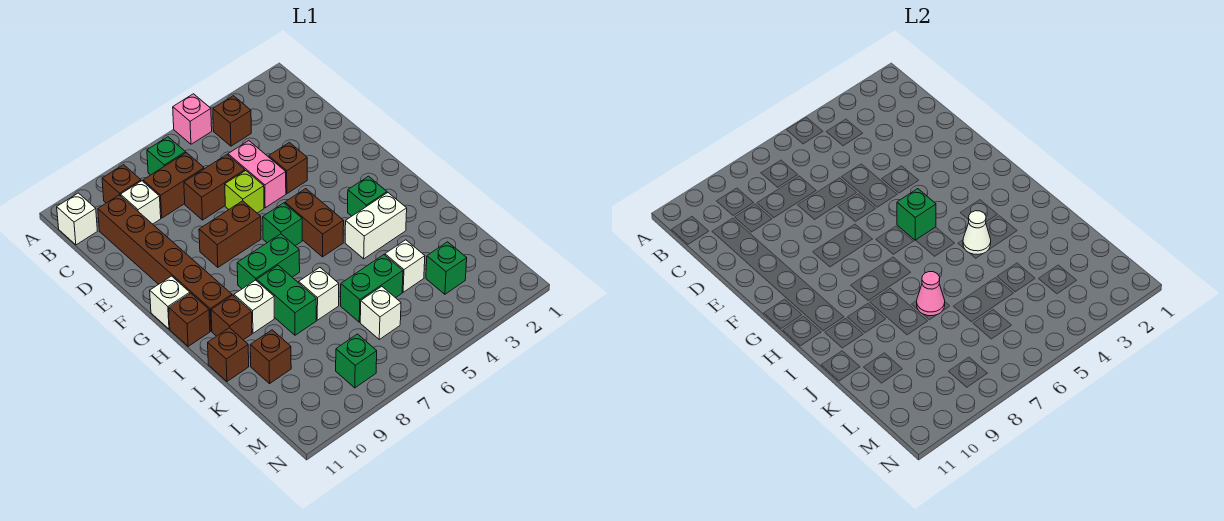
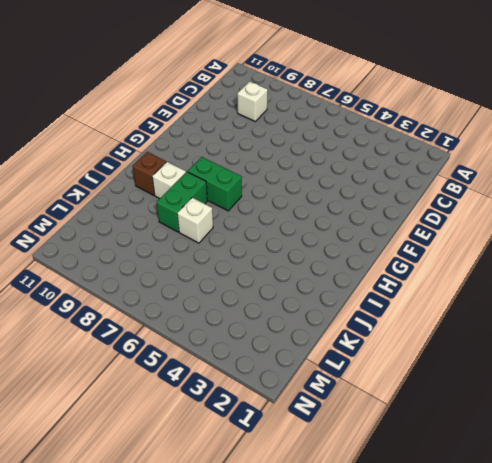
none -> pink 1x1 brick [173,94,212,144]
none -> brown 1x1 brick [213,96,251,146]
none -> green 1x1 brick [147,137,186,175]
none -> brown 1x1 brick [102,165,141,203]

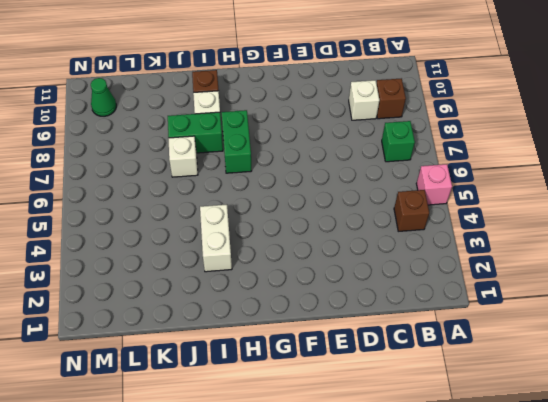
green 1x1 cone [91,78,116,116] -> none
none -> white 1x1 brick [57,193,97,245]
none -> brown 1x2 brick [143,153,204,218]
none -> brown 1x6 brick [98,195,232,331]
none -> pink 1x2 brick [228,141,286,208]

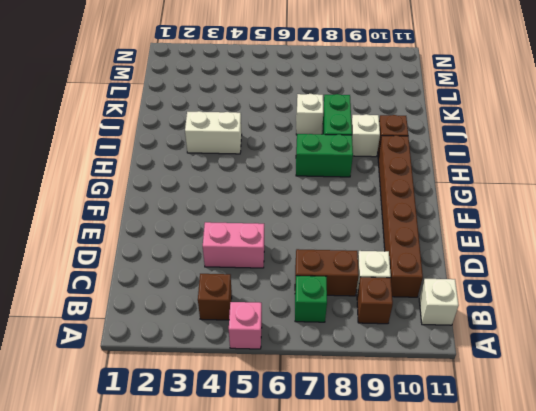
pink 1x2 brick [203,222,264,268] -> pink 1x2 brick turned to [228,141,286,208]
none -> brown 1x2 brick [184,155,245,220]
none -> brown 1x1 brick [269,142,307,194]
none -> lime 1x1 brick [225,171,264,213]
none -> brown 1x2 brick [199,201,261,267]

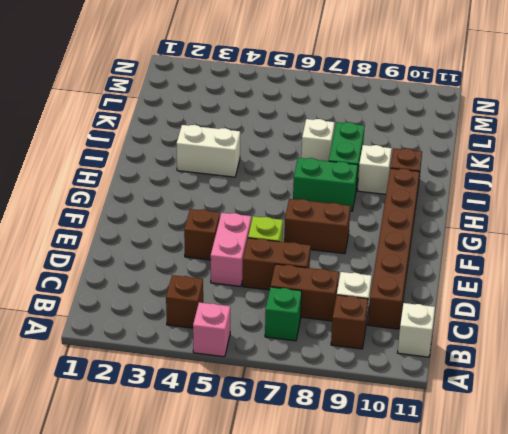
none -> brown 1x2 brick [285,189,344,257]
none -> green 1x1 brick [263,203,302,246]
none -> white 1x1 brick [150,276,190,329]
none -> green 1x1 brick [348,176,387,216]

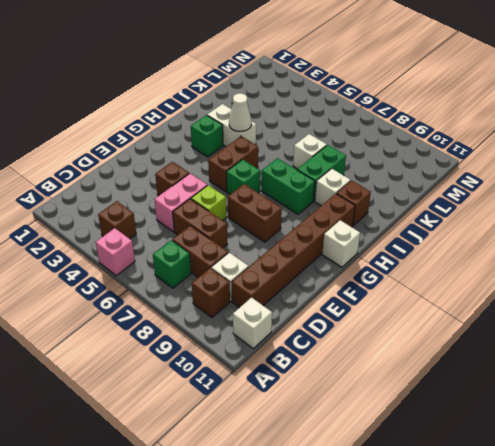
none -> brown 1x1 brick [169,293,210,346]
none -> brown 1x1 brick [208,328,249,381]
none -> white 1x1 brick [385,240,425,292]
none -> green 1x2 brick [341,255,403,322]

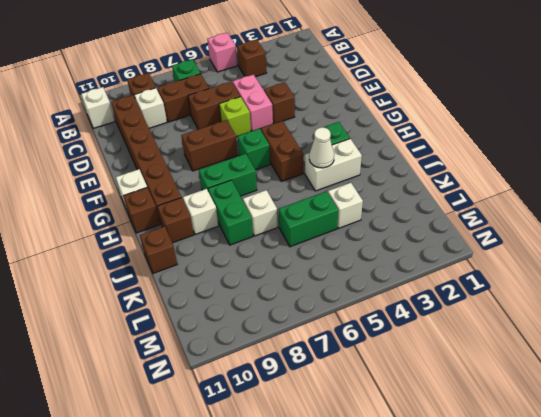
none -> brown 1x1 brick [250,330,291,384]
none -> green 1x1 brick [426,242,467,294]
none -> white 1x1 brick [360,287,401,339]
none -> green 1x1 brick [336,334,377,388]

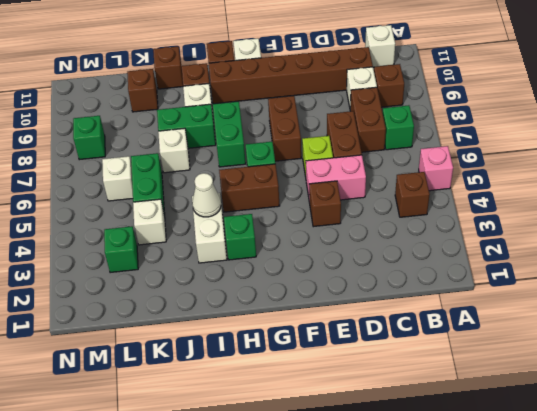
none -> green 1x1 brick [897,189,936,240]
none -> pink 1x1 cone [917,272,945,316]

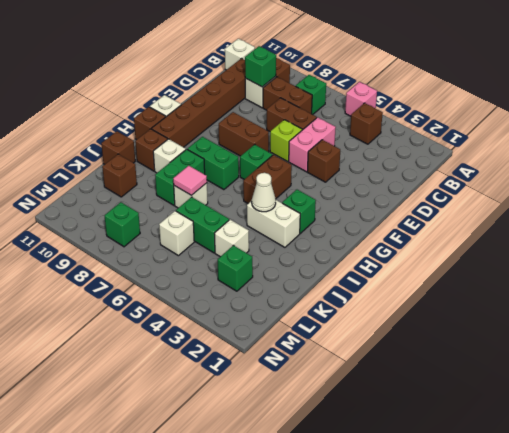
green 1x1 brick [245,46,276,87] -> green 1x1 brick moved to [897,189,936,240]
pink 1x1 tile [173,166,207,195] -> pink 1x1 cone [917,272,945,316]

